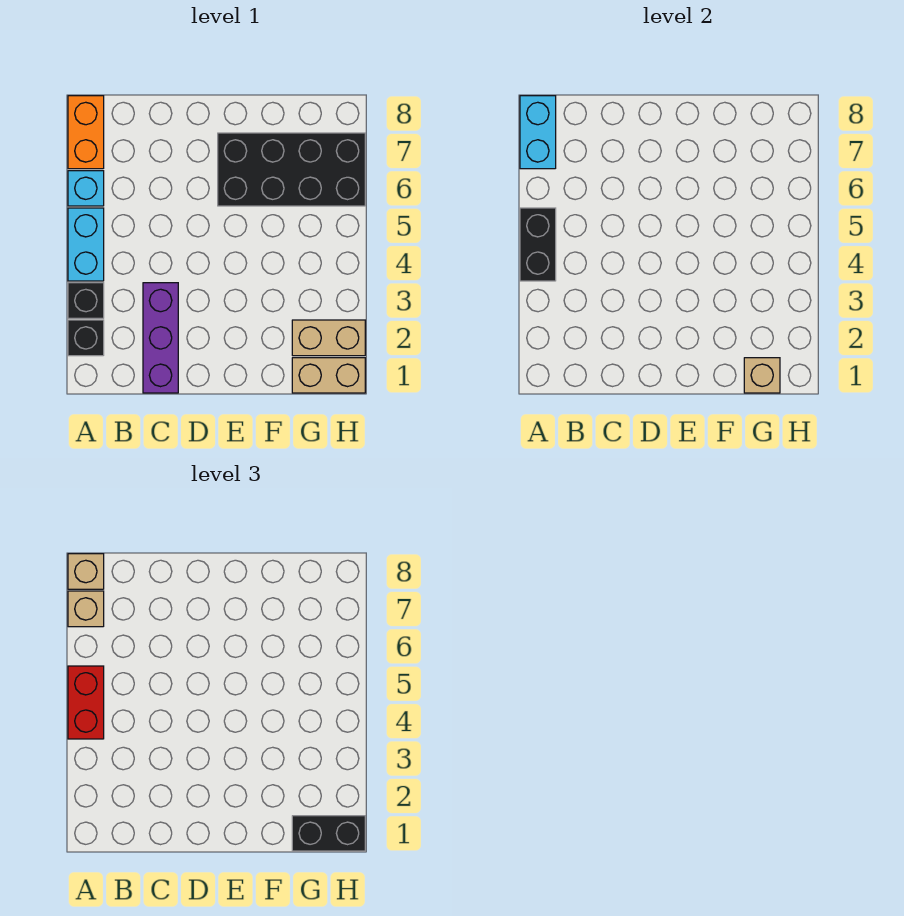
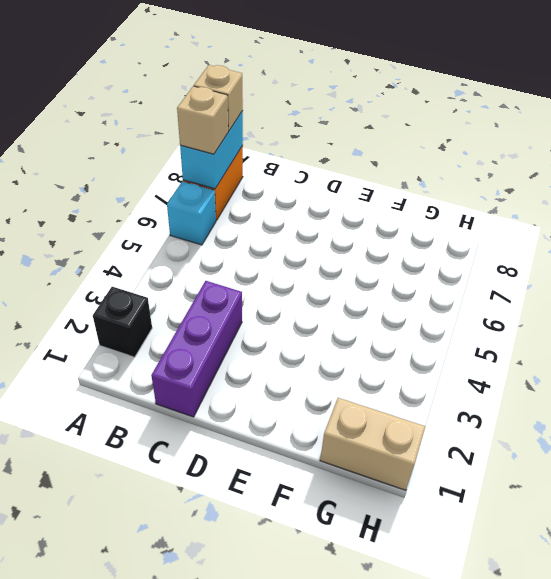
none -> black 1x1 brick [68,283,104,318]
none -> cyan 1x2 brick [68,208,104,281]
none -> black 2x4 brick [218,133,365,206]

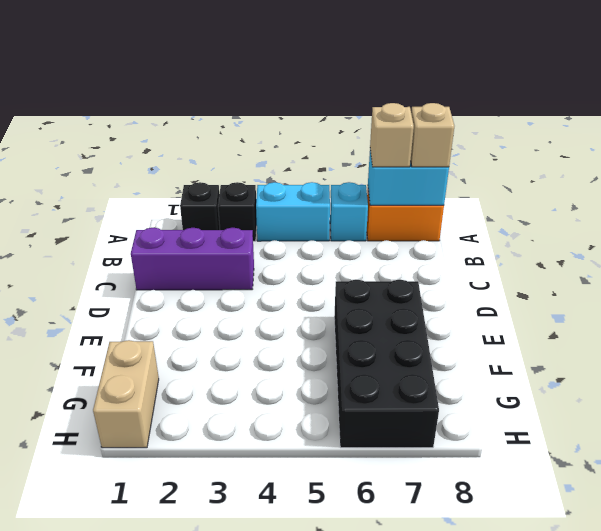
none -> tan 1x2 brick [292,320,365,356]
none -> black 1x2 brick [520,208,556,281]
none -> tan 1x1 brick [744,358,780,393]

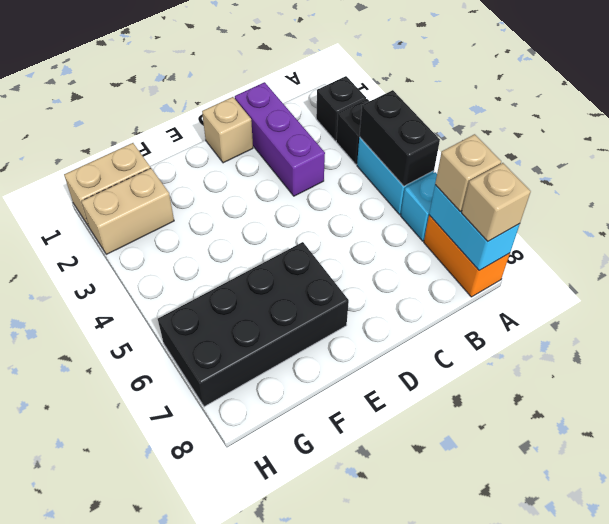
tan 1x1 brick [202,97,253,163] -> tan 1x1 brick moved to [744,358,780,393]
none -> red 1x2 brick [68,666,104,739]
none -> black 1x2 brick [292,816,365,851]

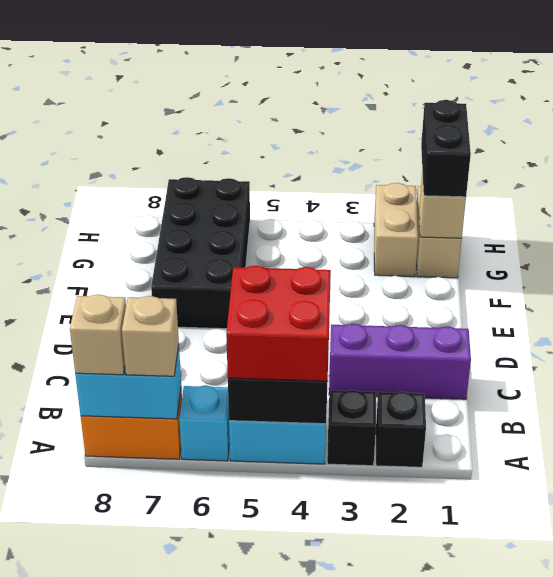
red 2x2 brick [226,265,331,381] -> red 1x2 brick [68,666,104,739]

